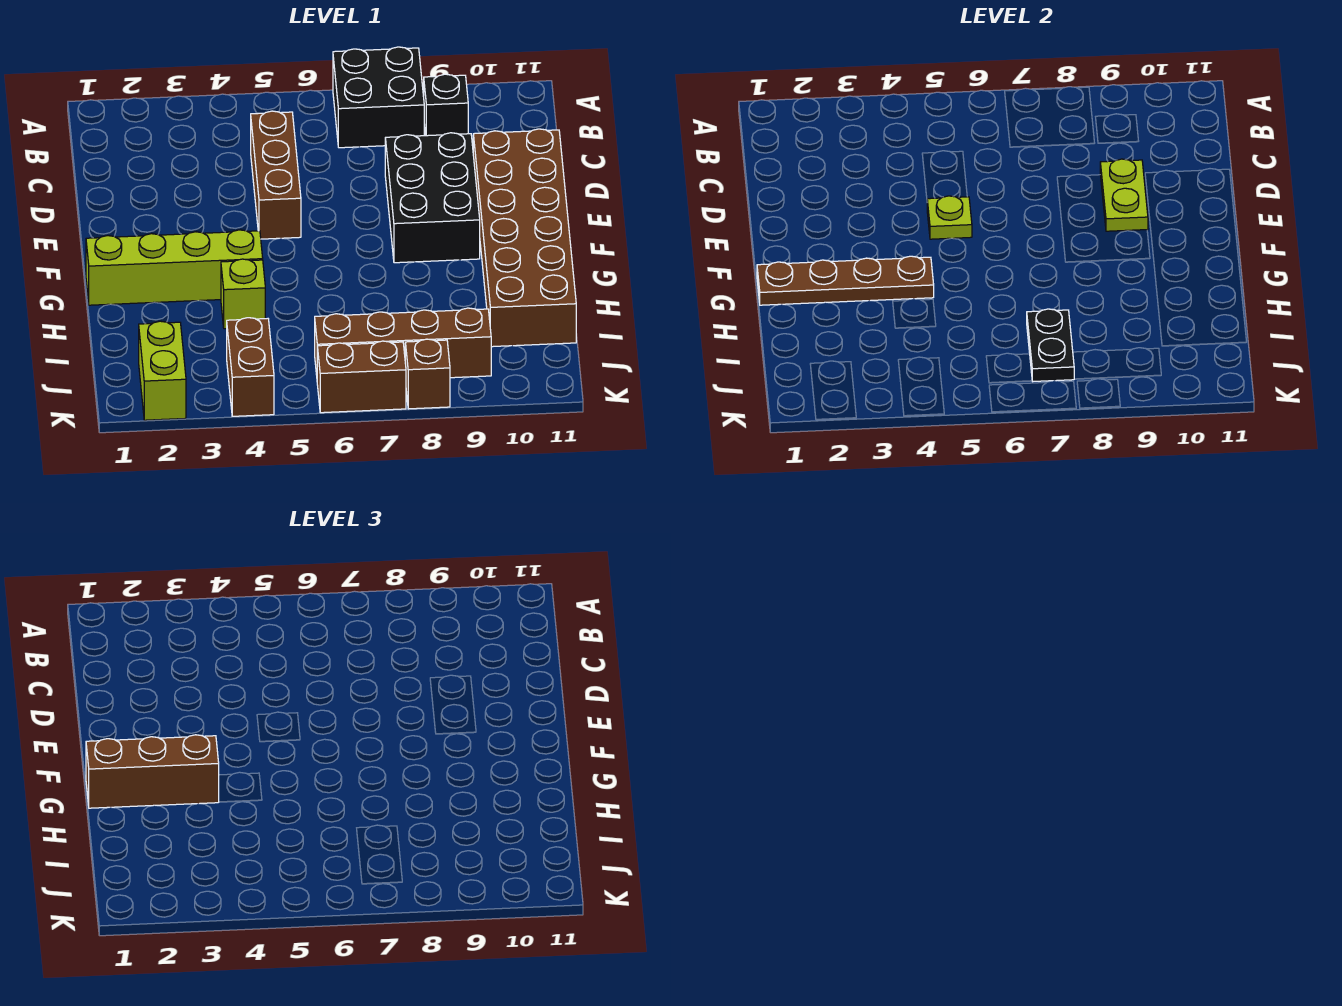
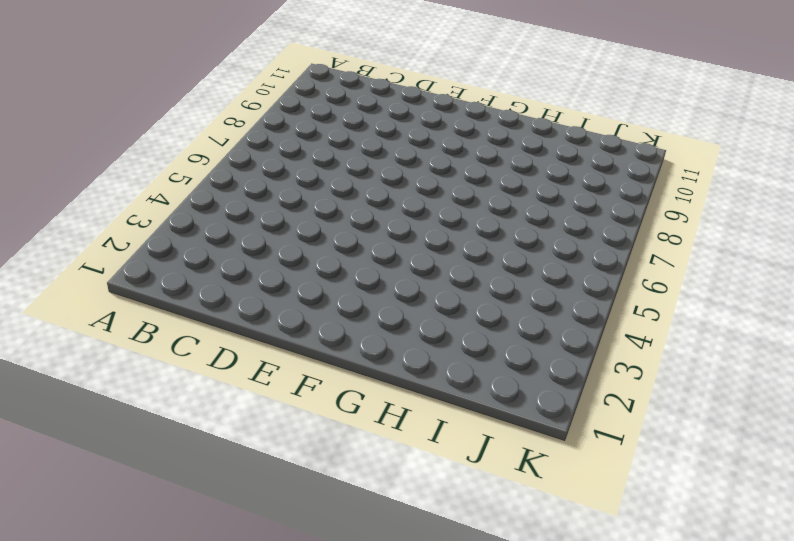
none -> black 2x2 brick [333,47,424,148]
none -> black 1x1 brick [424,74,468,136]
none -> brown 1x3 brick [251,111,301,239]

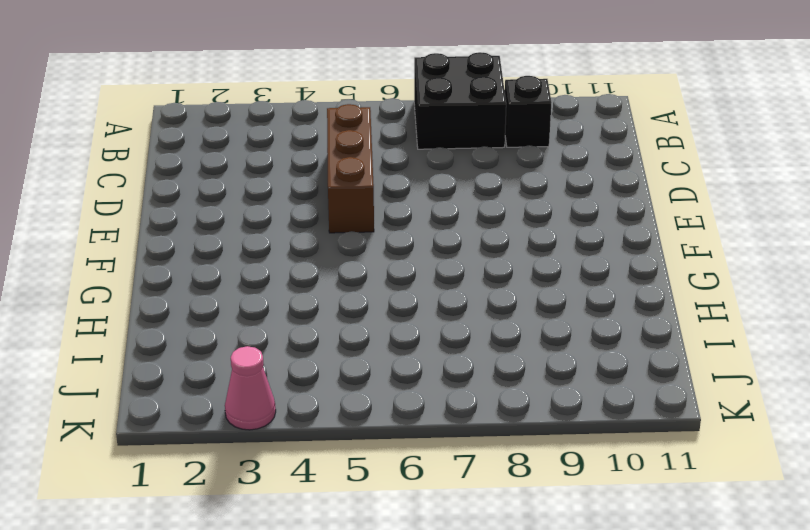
pink 1x1 cone [225,346,276,430] -> none
none -> black 2x3 brick [385,133,480,263]
none -> brown 2x6 brick [473,129,576,347]
none -> lime 1x4 brick [86,230,263,305]

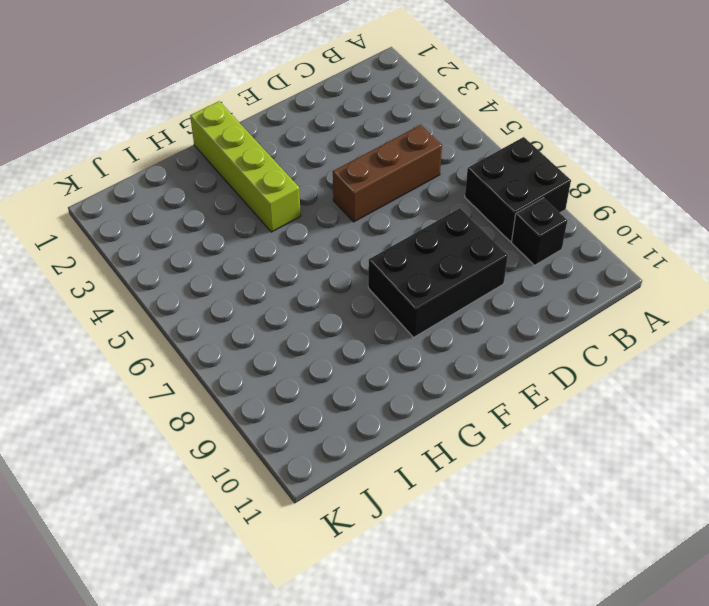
none -> brown 2x6 brick [473,129,576,347]
none -> lime 1x1 brick [221,259,265,329]
none -> lime 1x2 brick [139,321,186,420]

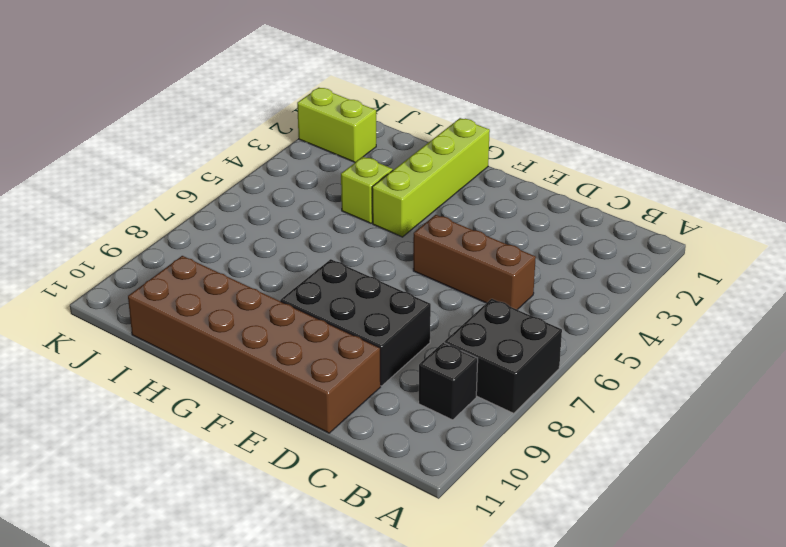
none -> brown 1x2 brick [227,318,274,416]
none -> brown 1x4 brick [315,308,491,378]
none -> brown 1x2 brick [317,341,406,413]

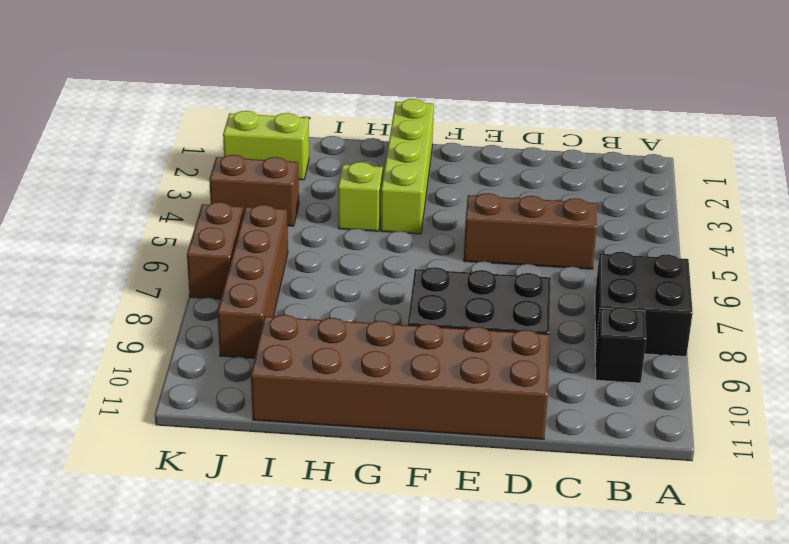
none -> brown 1x1 brick [405,339,450,409]
none -> lime 1x2 plate [1100,159,1148,231]
none -> lime 1x1 plate [927,196,972,239]

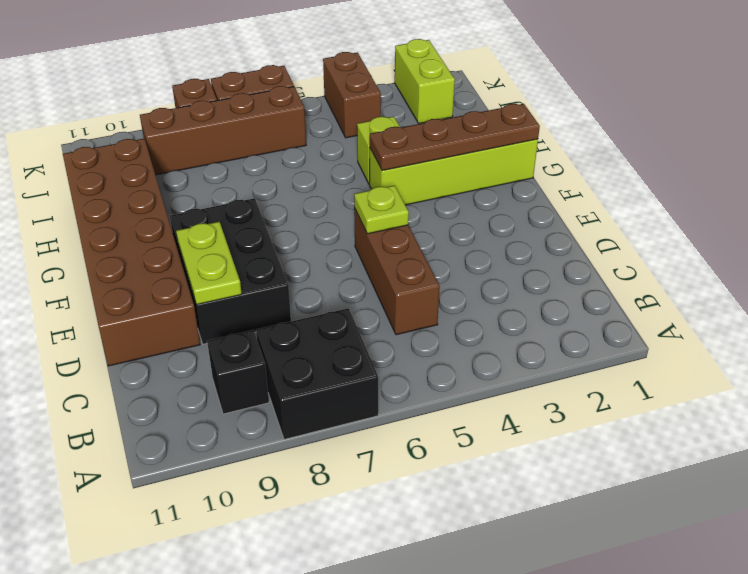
none -> black 1x2 plate [1027,309,1074,381]
none -> brown 1x3 brick [86,735,219,808]

